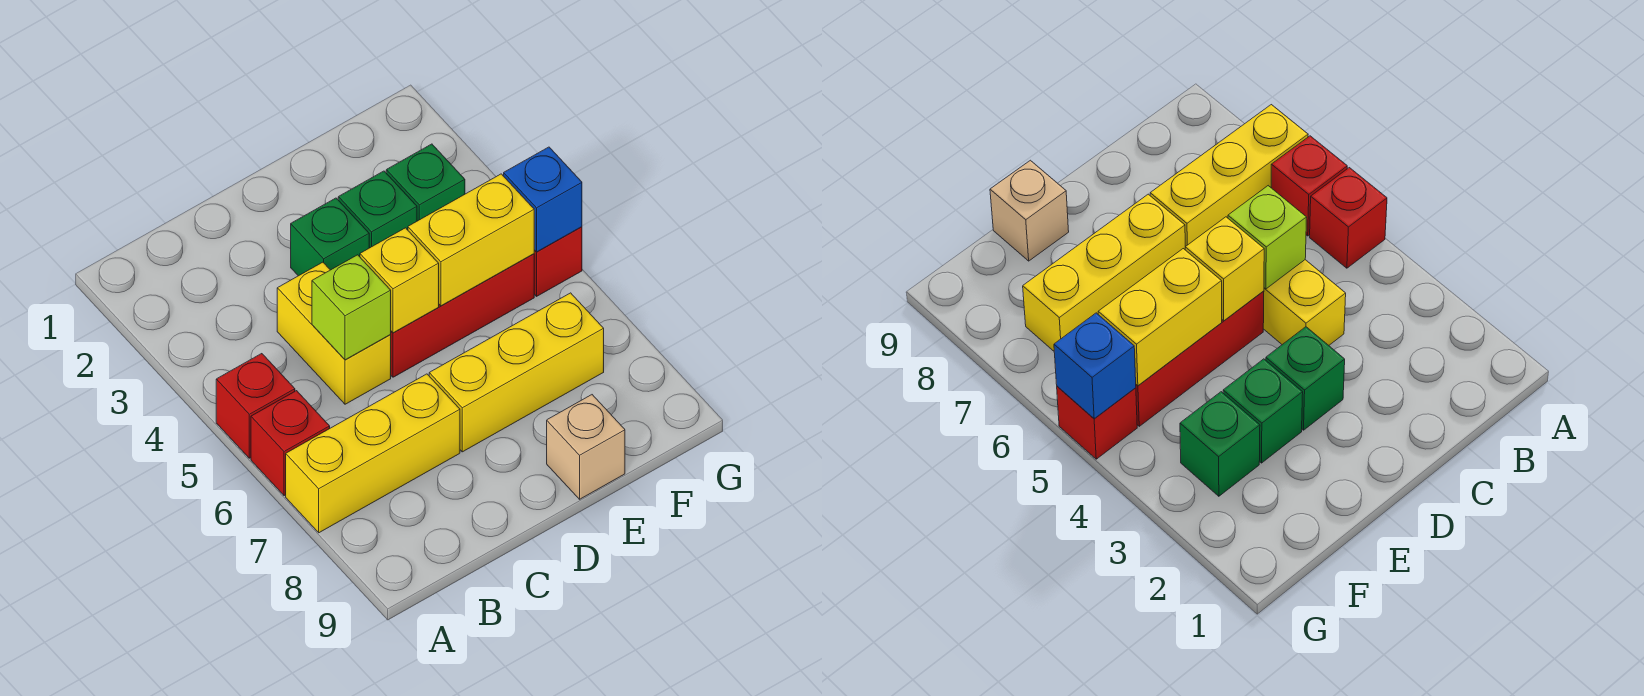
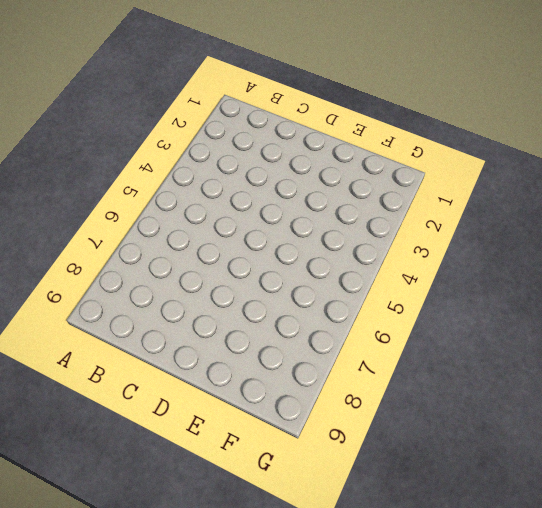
none -> red 1x1 brick [216,354,295,458]
none -> red 1x1 brick [251,391,330,496]
none -> yellow 1x3 brick [286,374,460,533]

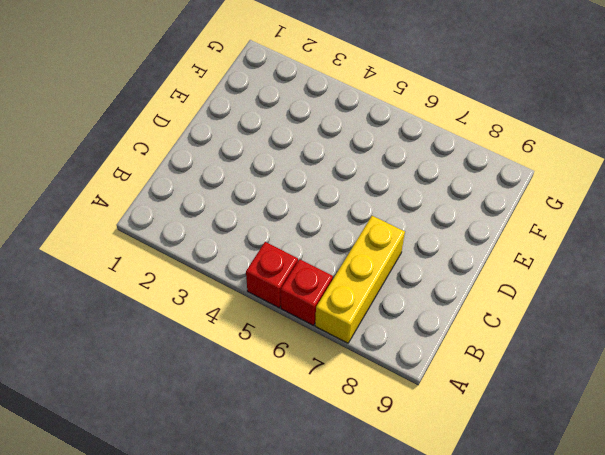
none -> yellow 1x2 brick [277,262,391,404]
none -> green 1x1 brick [291,198,369,276]
none -> red 1x3 brick [390,254,534,377]

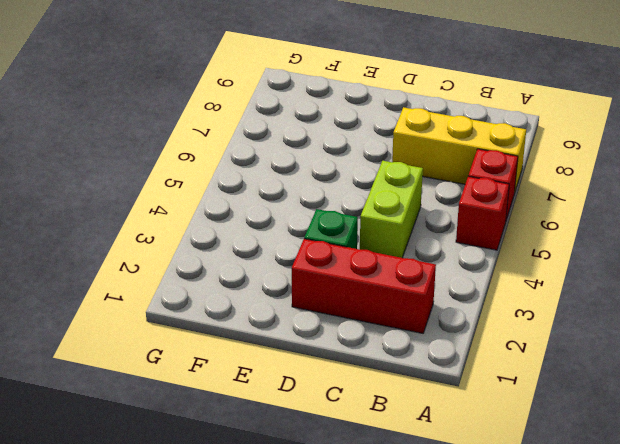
red 1x3 brick [292,239,436,333] -> red 1x3 brick moved to [390,254,534,377]
lime 1x2 brick [360,161,423,258] -> yellow 1x2 brick [277,262,391,404]
none -> yellow 1x3 brick [429,293,604,452]
none -> green 1x1 brick [338,171,417,248]
none -> tan 1x1 brick [547,395,625,499]

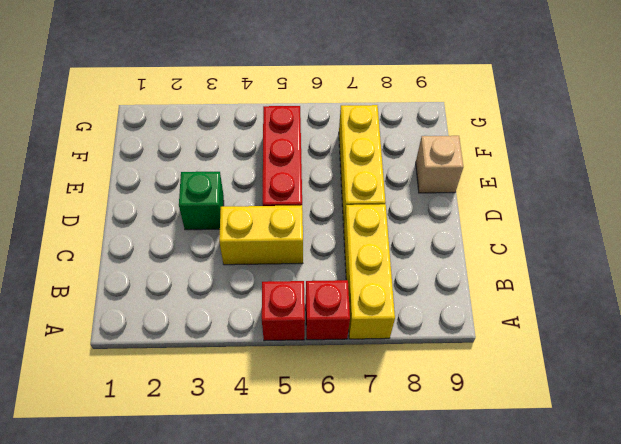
none -> green 1x1 brick [338,171,417,248]
none -> green 1x1 brick [386,144,465,221]
none -> red 1x1 brick [534,227,582,296]

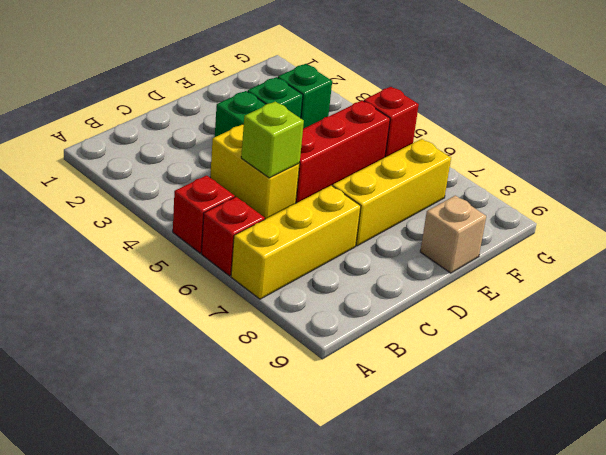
none -> yellow 1x1 brick [360,228,439,333]
none -> yellow 1x2 brick [408,174,534,306]
none -> blue 1x1 brick [504,147,582,252]

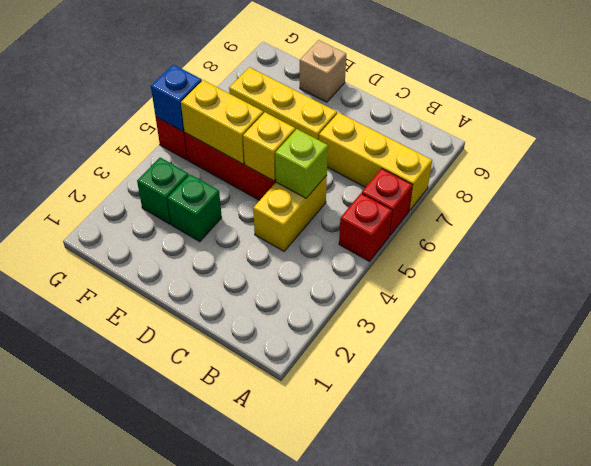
none -> green 1x1 brick [291,198,369,276]

